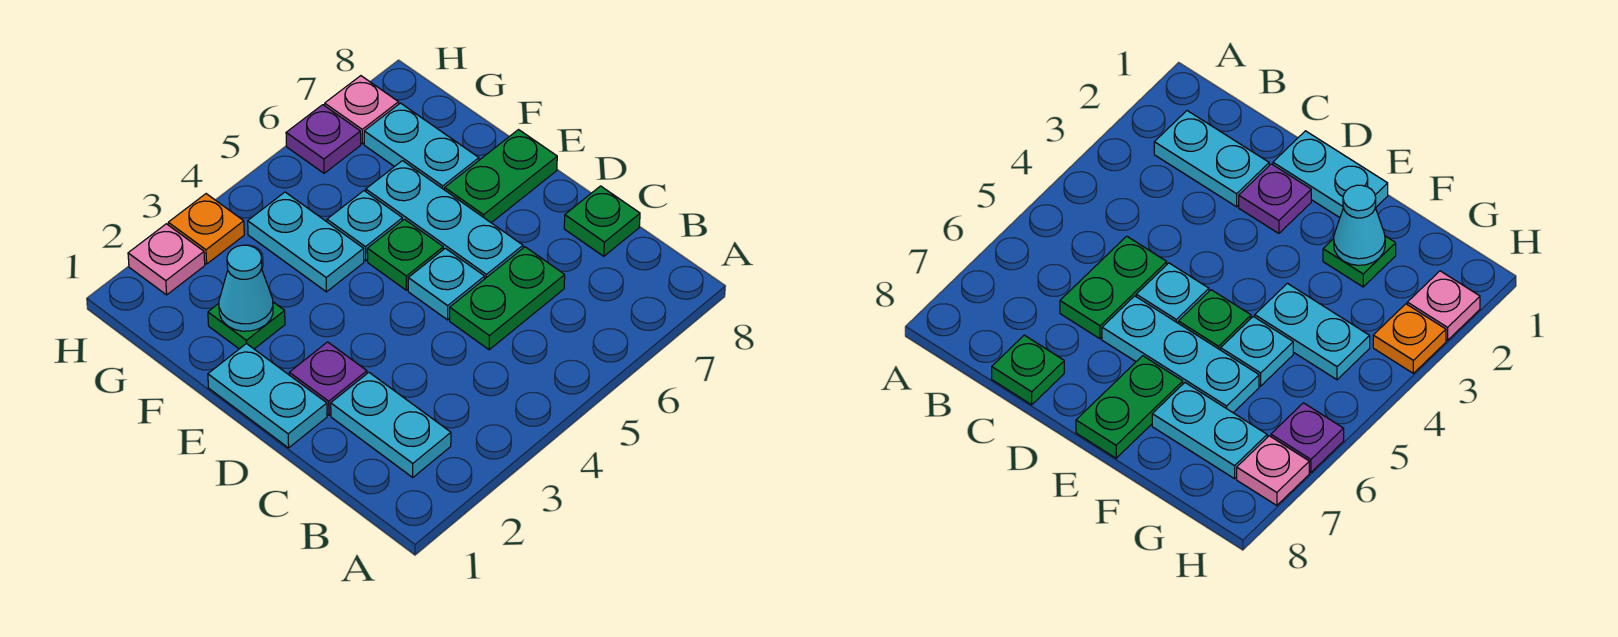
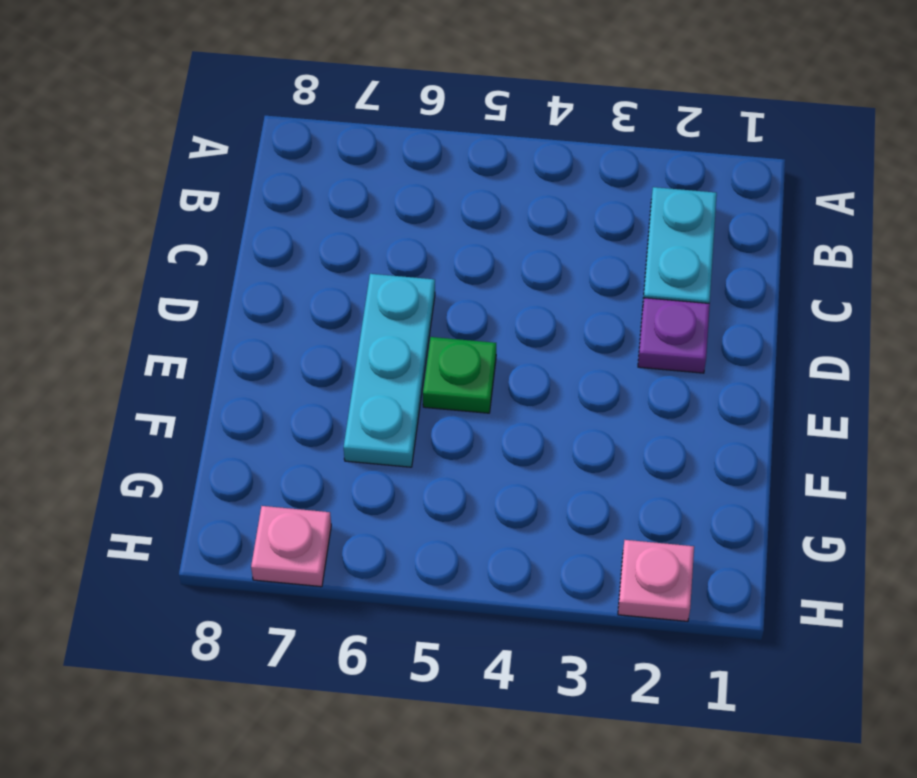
none -> green 1x2 plate [450,247,565,350]
none -> green 1x1 plate [564,186,640,256]
none -> cyan 1x2 plate [208,343,327,448]

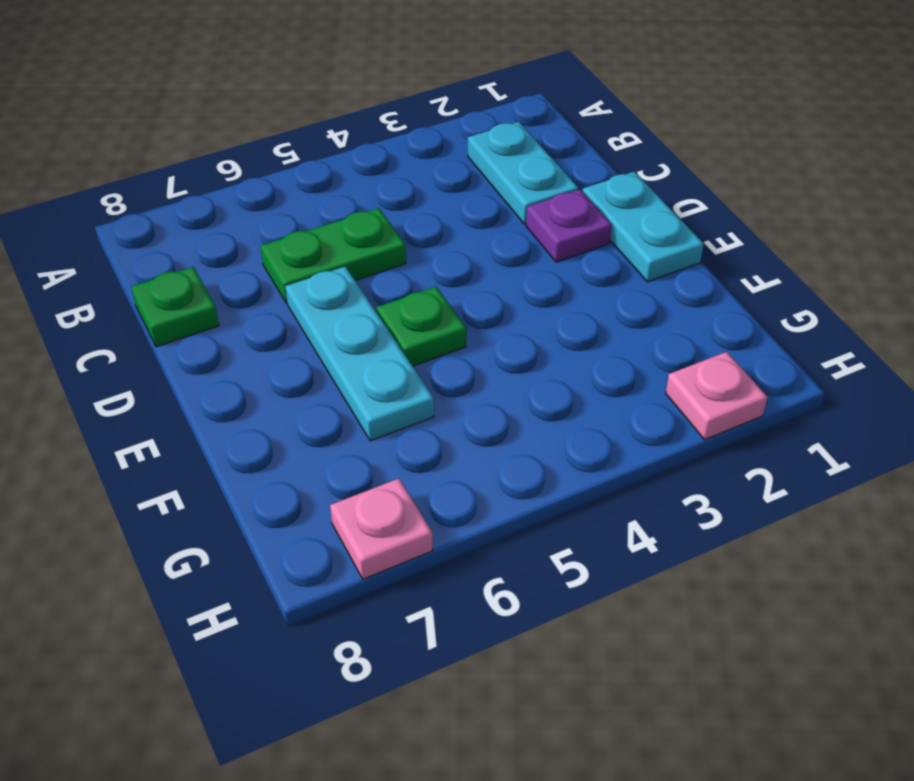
none -> cyan 1x1 plate [408,248,485,320]
none -> green 1x2 plate [445,130,557,223]
none -> green 1x1 plate [208,302,285,349]

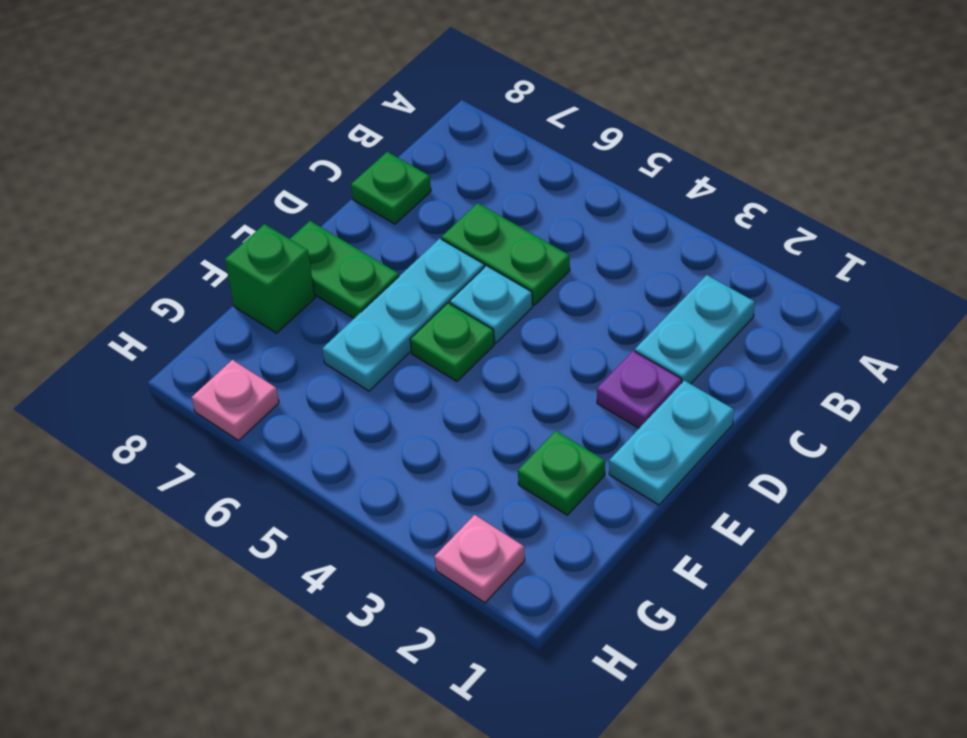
green 1x1 brick [225,224,315,333] -> none
none -> cyan 1x2 plate [248,192,364,292]
none -> cyan 1x1 plate [327,191,402,261]
none -> cyan 1x2 plate [364,103,479,190]

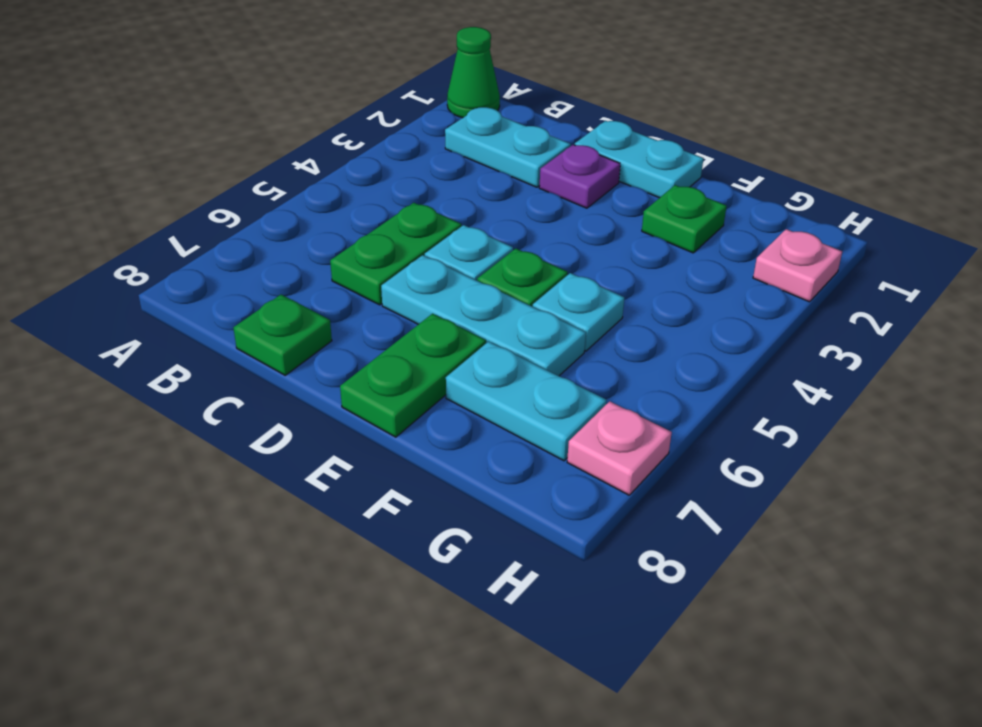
green 1x1 cone [447,27,500,118] -> none
none -> cyan 1x2 plate [248,192,364,292]
none -> orange 1x1 plate [168,194,244,264]
none -> purple 1x1 plate [286,105,361,173]

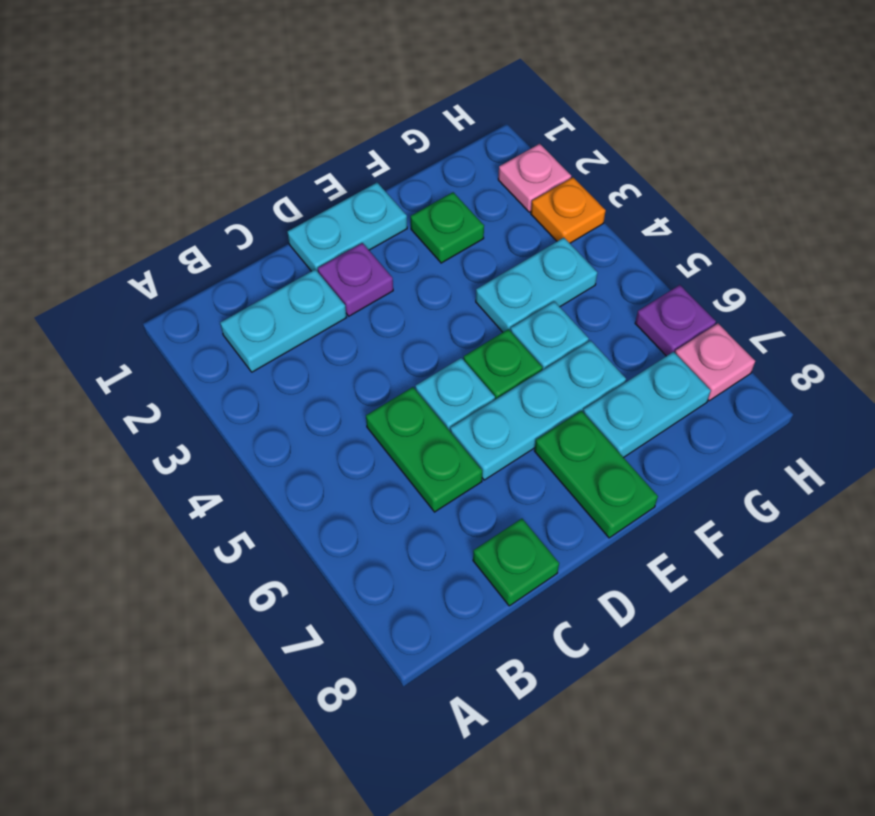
none -> cyan 1x1 cone [219,245,273,331]

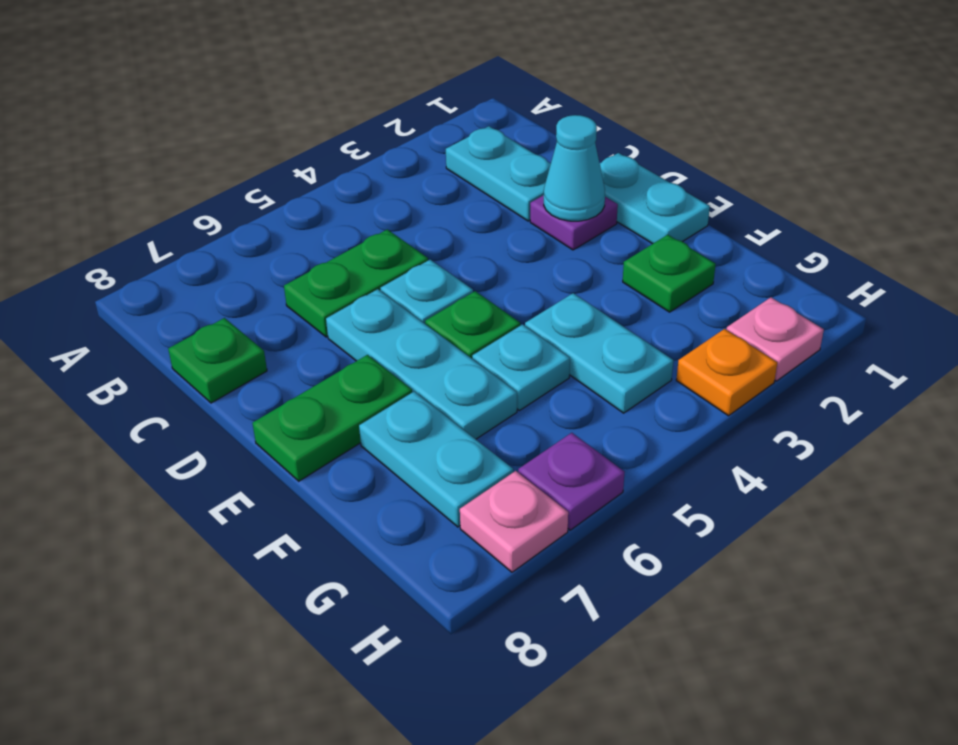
cyan 1x1 cone [544,115,605,221] -> cyan 1x1 cone moved to [219,245,273,331]

